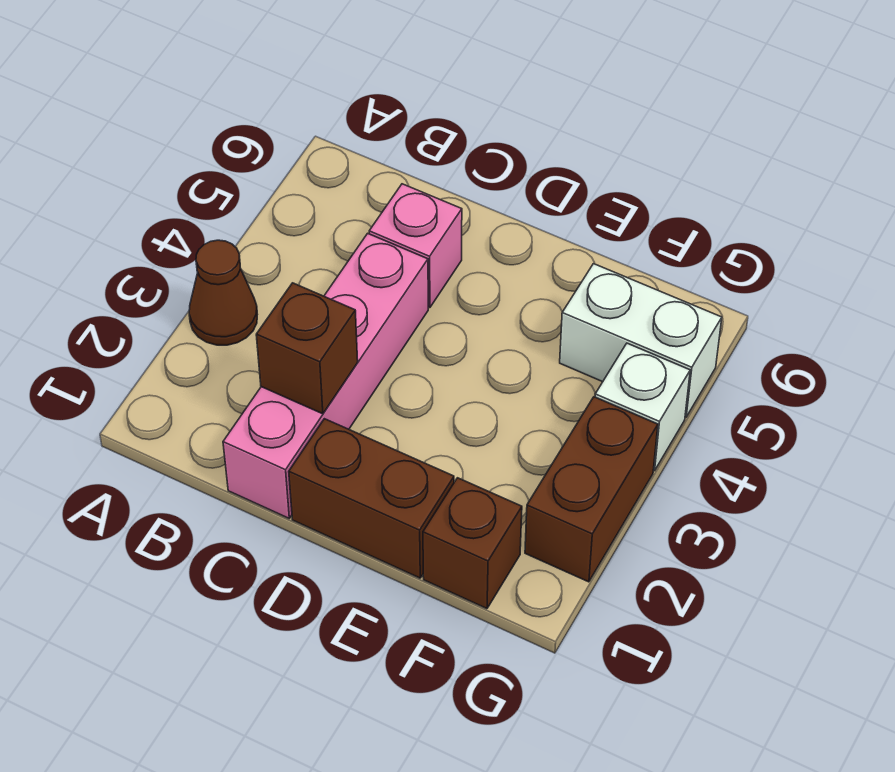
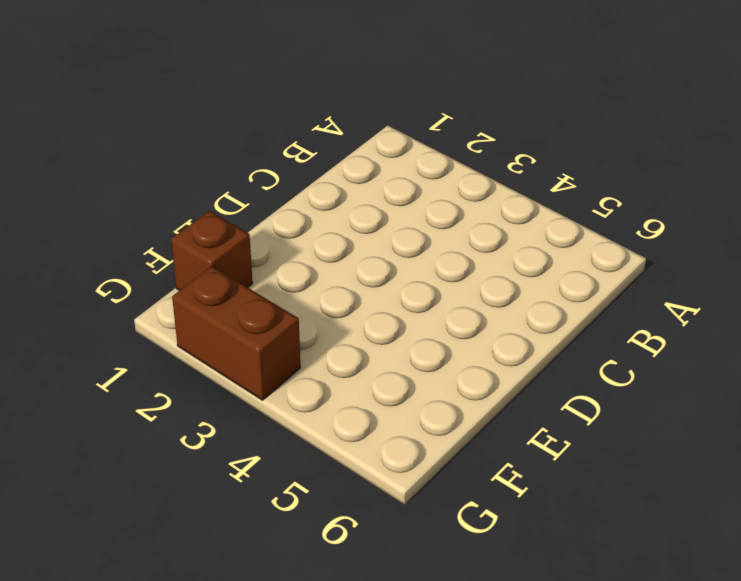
none -> brown 1x1 cone [189,240,257,345]
none -> pink 1x4 brick [223,233,428,518]

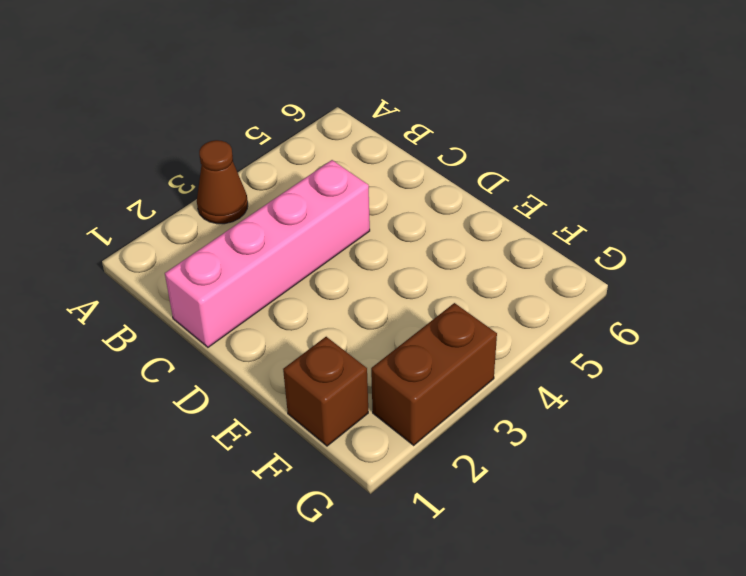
none -> pink 1x1 brick [369,184,462,308]
none -> brown 1x2 brick [289,419,454,578]

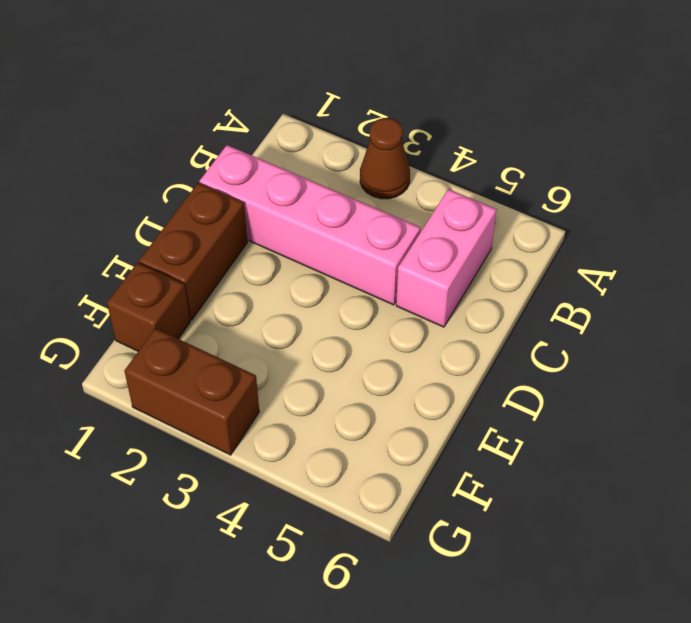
pink 1x2 brick [396,189,497,327] -> pink 1x1 brick [369,184,462,308]
none -> white 1x2 brick [560,264,722,417]
none -> white 1x1 brick [595,343,690,471]

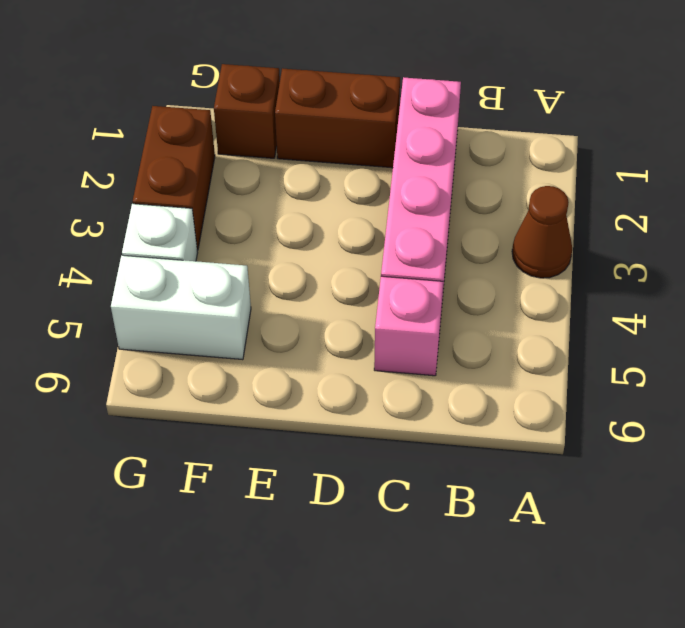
none -> brown 1x1 brick [256,283,358,414]

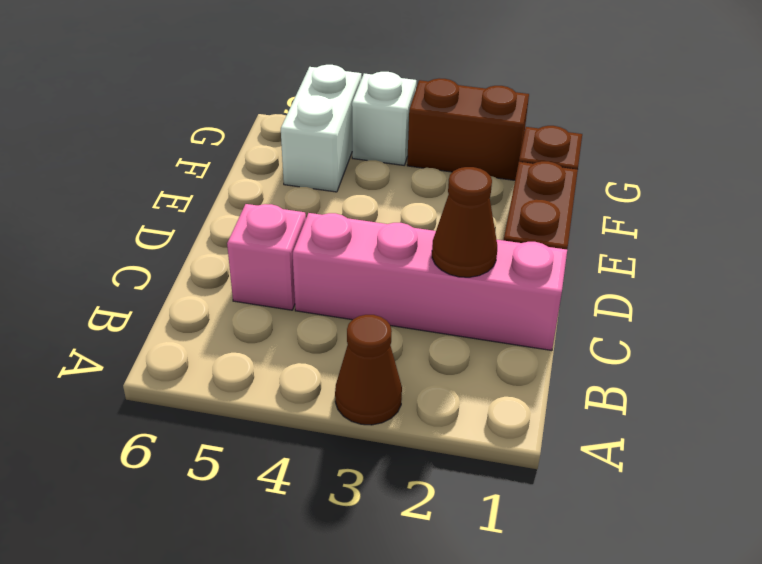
brown 1x1 cone [432,167,497,277] -> brown 1x1 brick [256,283,358,414]

